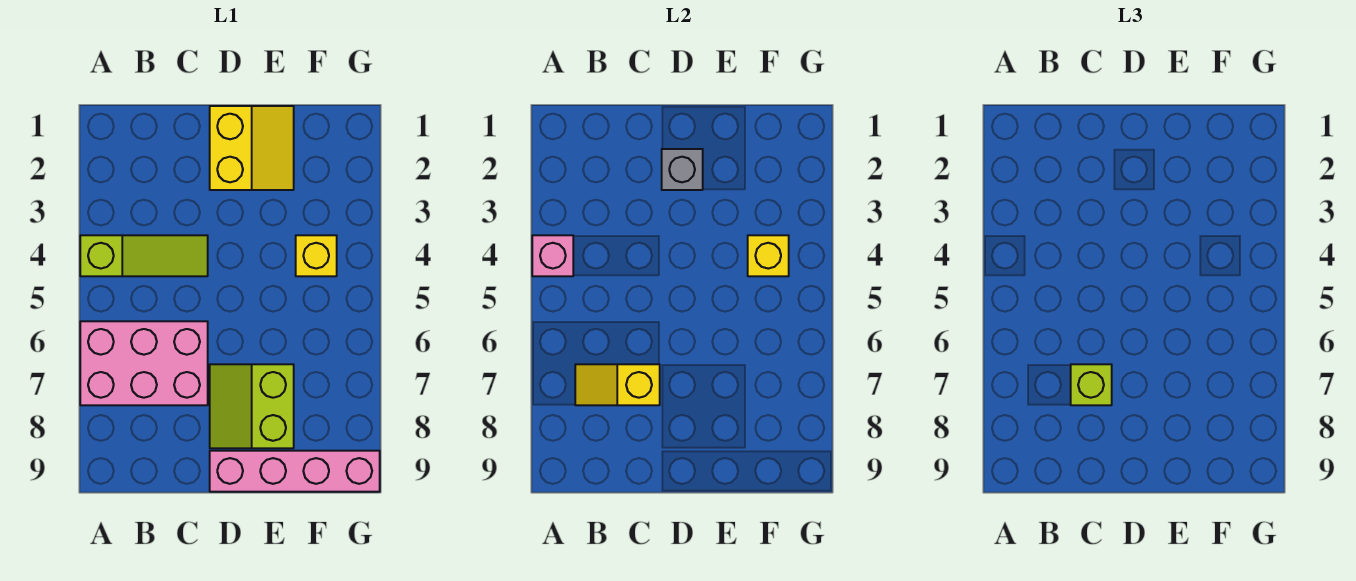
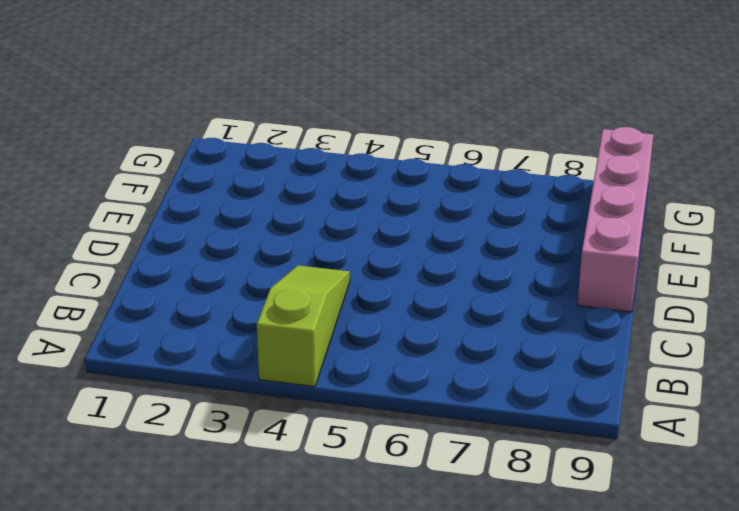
none -> pink 2x3 brick [80,321,208,405]
none -> yellow 2x2 slope [210,106,294,190]

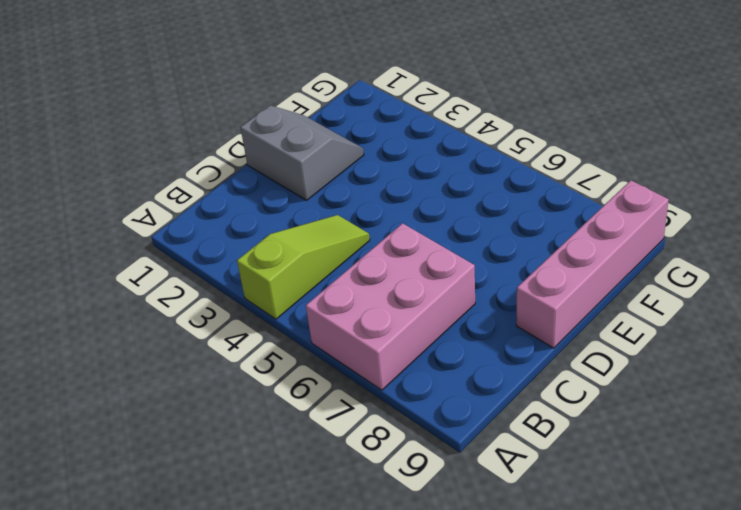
grey 2x2 slope [241,105,364,200] -> yellow 2x2 slope [210,106,294,190]
none -> lime 2x2 slope [210,364,294,448]
none -> yellow 1x1 brick [296,235,337,276]

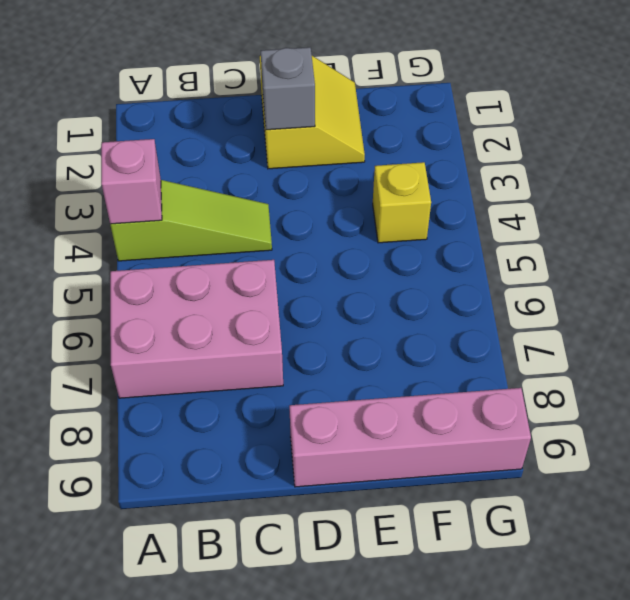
none -> lime 2x2 slope [210,364,294,448]
none -> yellow 1x2 slope [575,364,660,405]

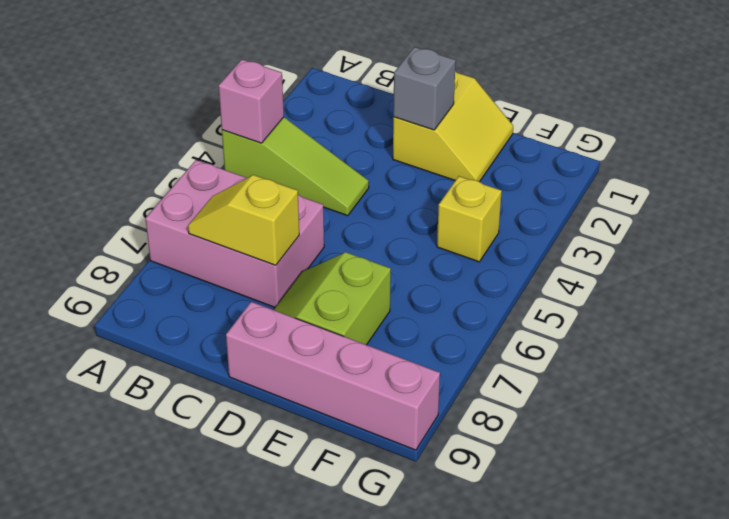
none -> yellow 1x1 brick [748,235,789,276]
none -> lime 1x1 brick [1071,364,1112,405]

